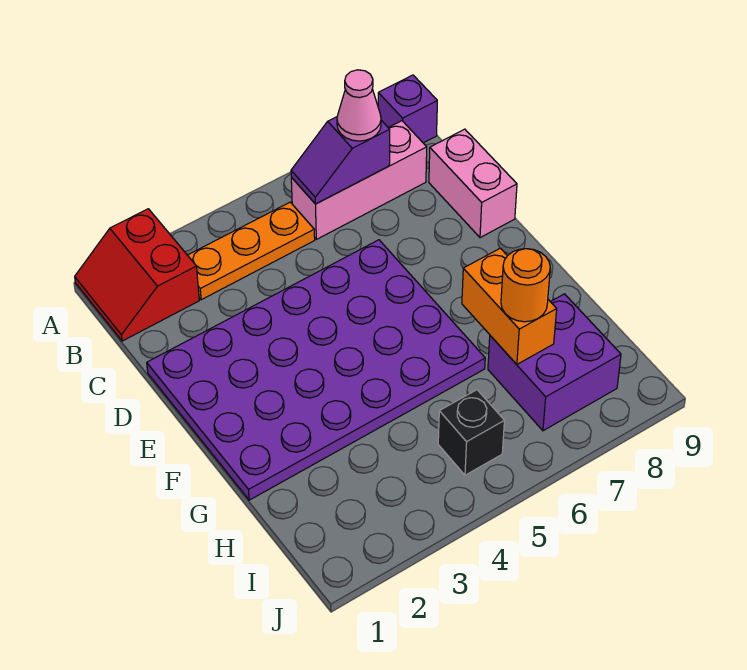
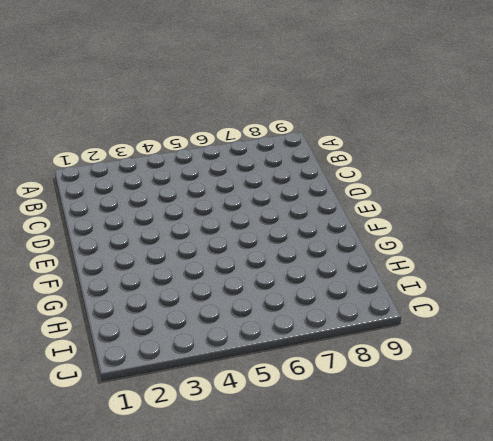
none -> red 2x2 slope [75,209,199,341]
none -> purple 1x1 brick [378,75,437,143]
none -> orange 1x3 plate [188,202,315,300]

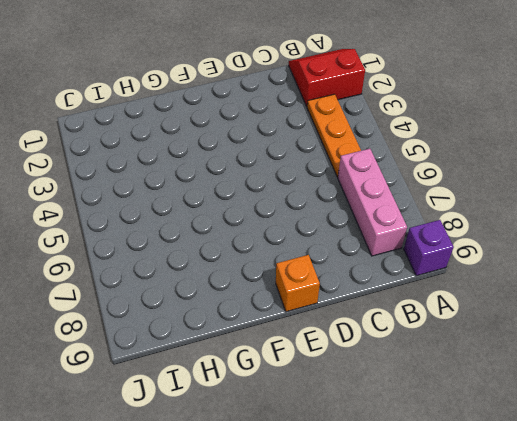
orange 1x1 brick [276,255,320,312] -> none
none -> pink 1x2 brick [429,129,517,238]
none -> purple 4x6 plate [147,240,485,500]
none -> purple 2x2 brick [488,294,621,431]

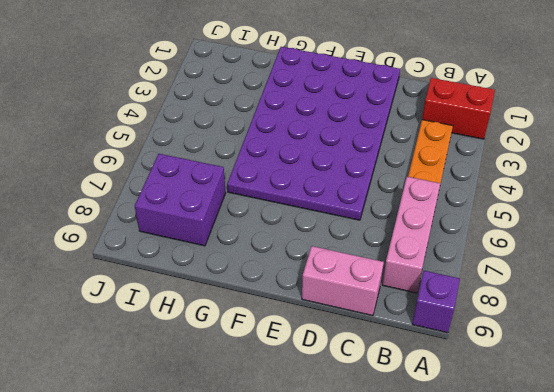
none -> black 1x1 brick [438,390,504,475]
none -> purple 1x2 slope [291,117,390,204]
none -> orange 1x2 brick [462,248,557,364]

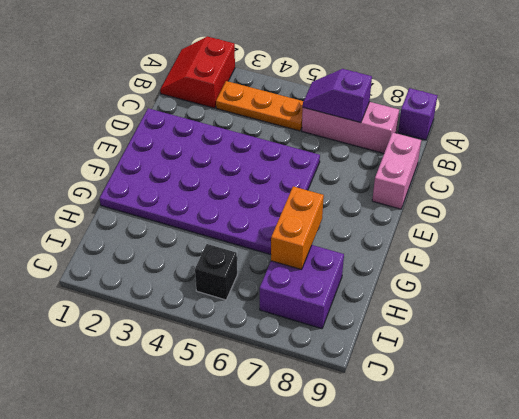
none -> pink 1x1 cone [337,70,381,141]
none -> orange 1x1 round brick [501,249,550,322]

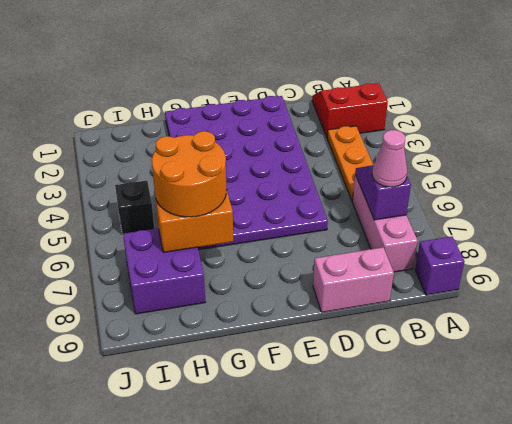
orange 2x2 round brick [152,131,227,217] -> orange 1x1 round brick [501,249,550,322]

